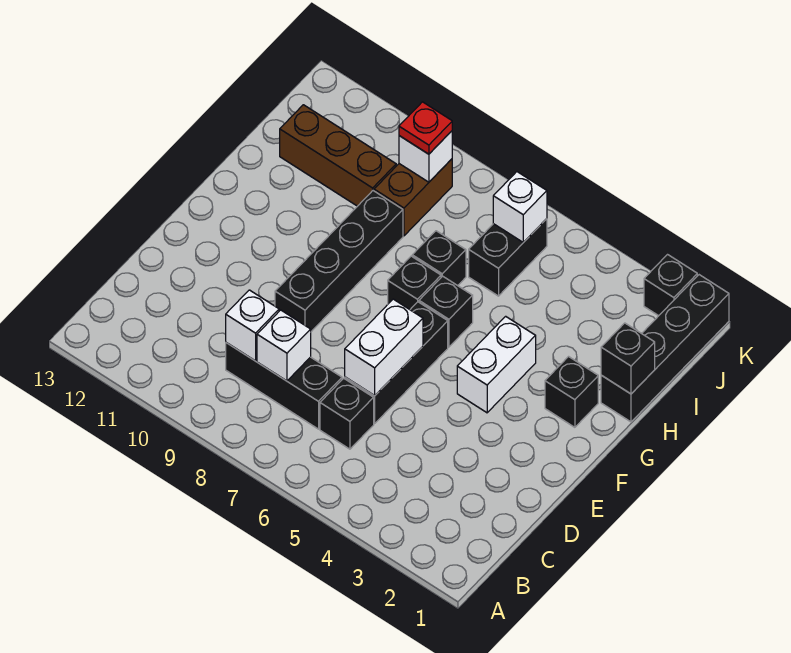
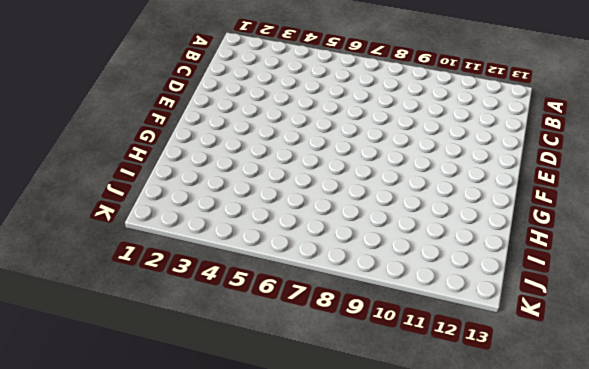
none -> black 1x1 brick [320,378,374,449]
none -> black 1x3 brick [226,343,342,429]
none -> black 1x3 brick [345,302,448,424]

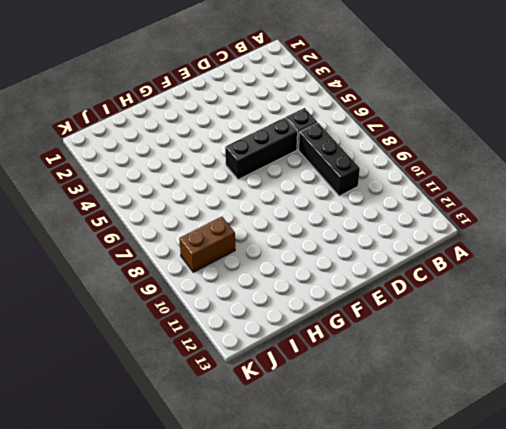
none -> black 1x4 brick [275,191,403,332]
none -> white 1x2 brick [457,316,536,413]
none -> black 1x1 brick [545,357,598,427]

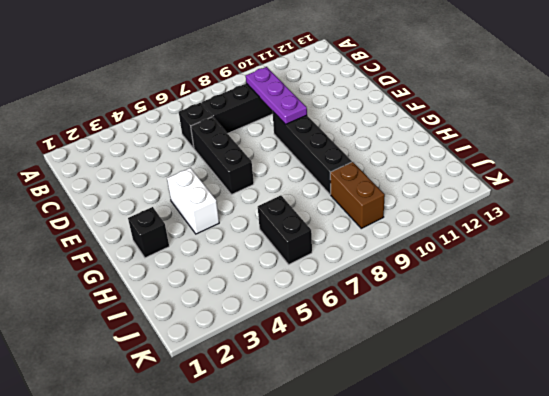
purple 1x3 plate [246,67,307,125] -> white 1x1 brick [226,290,279,361]
none -> black 1x1 brick [419,276,473,347]
none -> black 1x1 brick [388,256,441,309]
none -> black 1x4 brick [601,275,729,422]

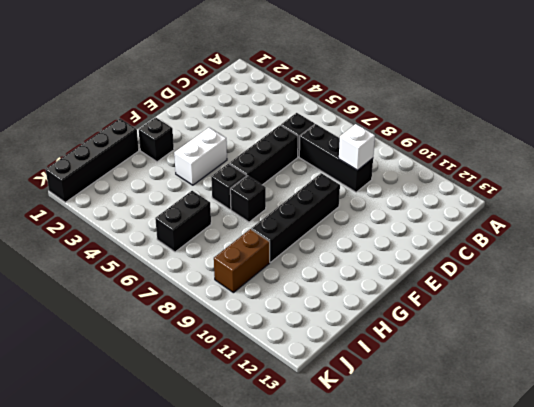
none -> black 1x1 brick [412,231,466,286]
none -> brown 1x3 brick [280,105,396,206]
none -> black 1x1 brick [644,255,697,316]

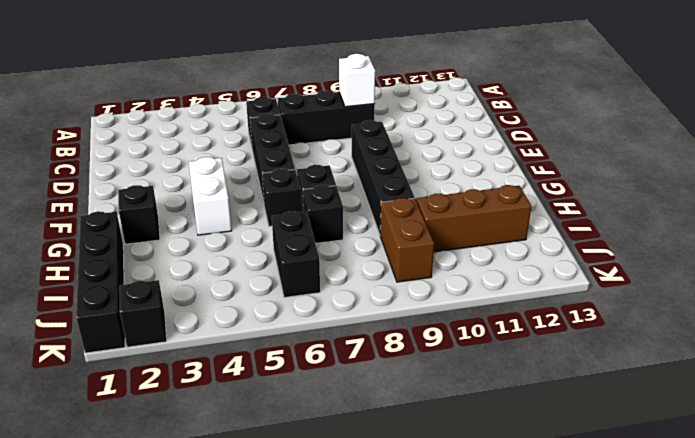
none -> white 1x1 brick [257,310,311,381]
none -> white 1x2 brick [345,299,423,396]
none -> black 1x1 brick [601,323,655,394]

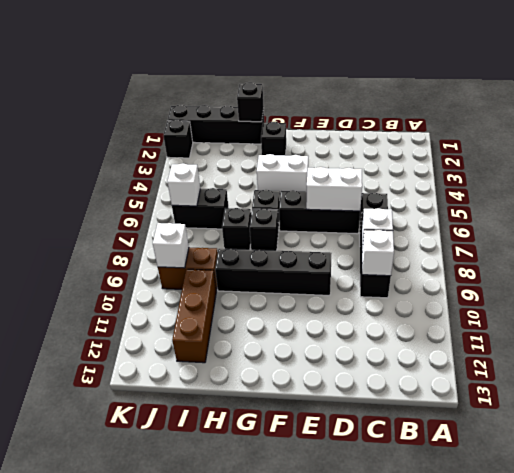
none -> red 1x1 plate [399,102,452,154]

